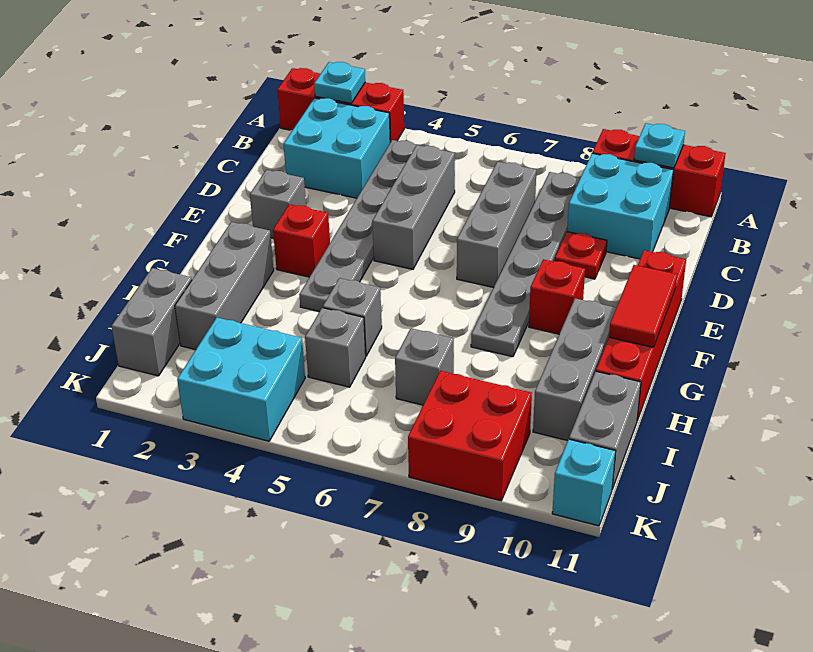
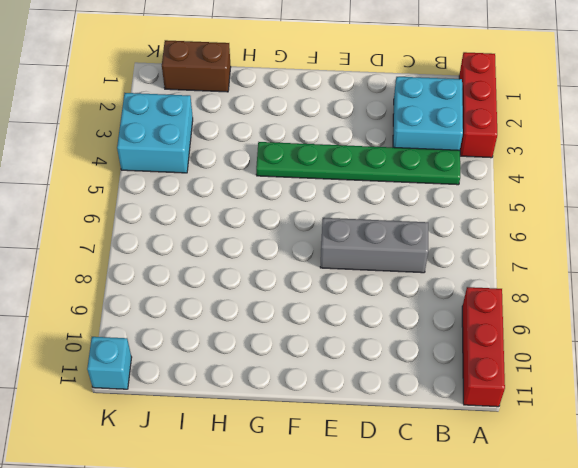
green 1x6 plate [256,142,460,185] -> grey 1x6 plate [299,140,416,312]
brown 1x2 brick [162,40,231,92] -> grey 1x2 brick [112,268,192,376]
none -> grey 1x6 plate [471,172,580,357]
none -> cyan 2x2 brick [567,153,674,259]
none -> grey 1x3 brick [372,145,455,269]

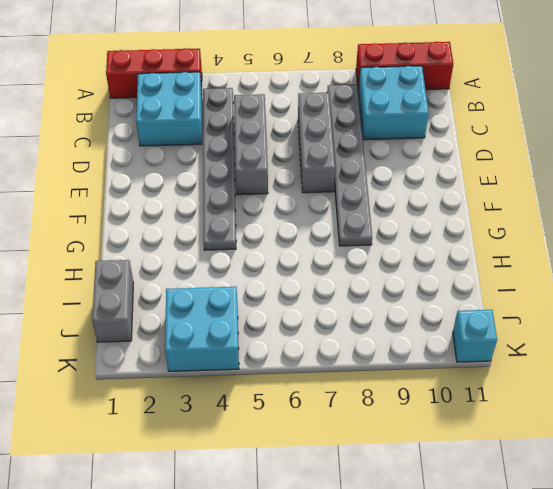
none -> red 1x1 plate [555,232,607,279]
none -> grey 1x1 brick [250,170,306,238]
none -> red 1x4 brick [596,250,686,420]

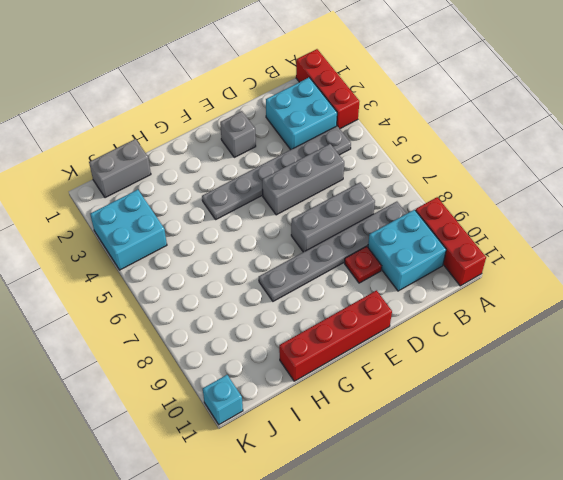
none -> red 1x1 brick [273,204,330,277]
none -> red 1x1 brick [529,259,585,334]
none -> grey 1x3 brick [175,222,274,350]

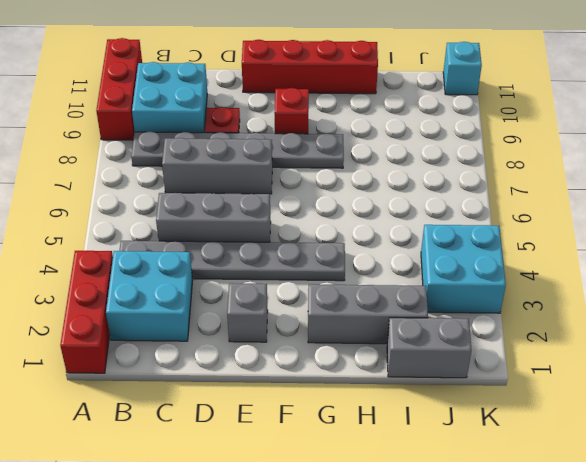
none -> red 1x1 brick [273,204,330,277]
none -> grey 1x3 brick [533,298,616,441]
none -> grey 1x1 brick [323,278,382,356]

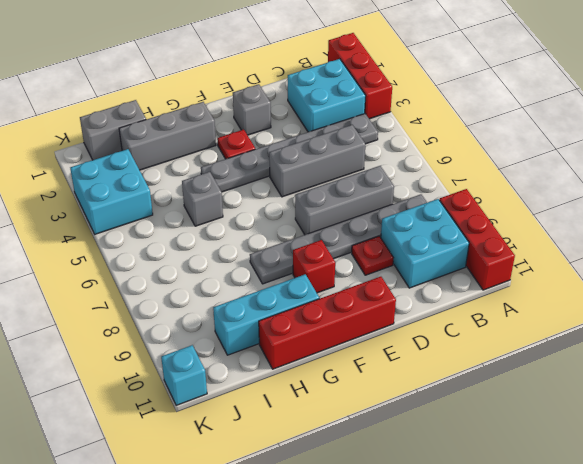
red 1x1 plate [217,130,255,159] -> red 1x1 brick [273,204,330,277]
cyan 1x3 brick [213,274,319,355] -> grey 1x3 brick [533,298,616,441]
none -> grey 1x1 brick [305,308,366,387]
none -> grey 1x1 brick [395,328,454,405]
none -> grey 1x2 brick [569,372,641,489]

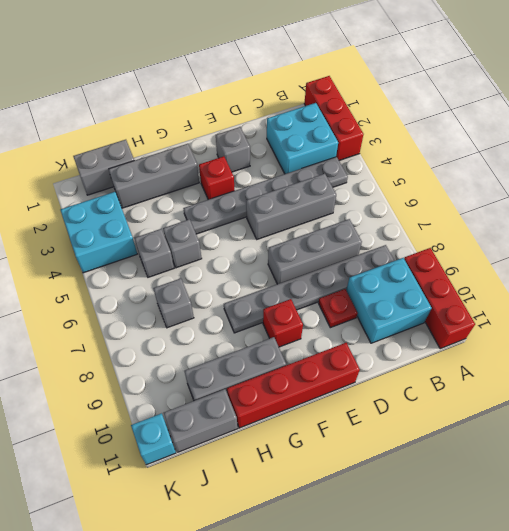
none -> red 2x2 brick [408,371,532,501]
none -> cyan 1x1 plate [314,62,365,103]
none -> cyan 1x1 plate [634,123,685,168]

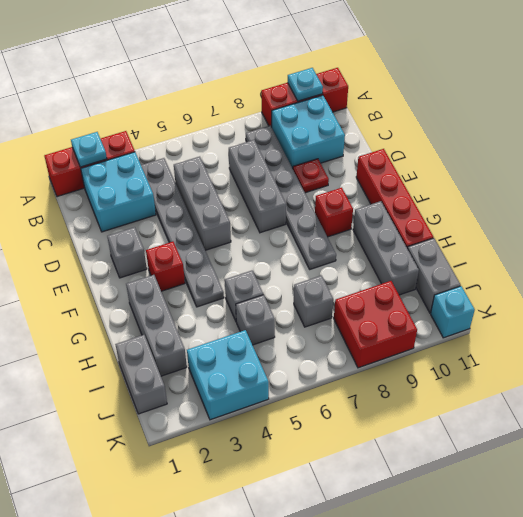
none -> red 1x2 tile [609,265,677,347]

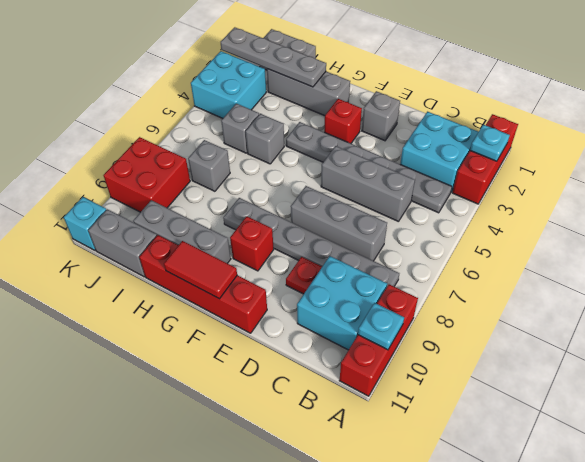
grey 1x4 plate [221,27,326,87] -> none

